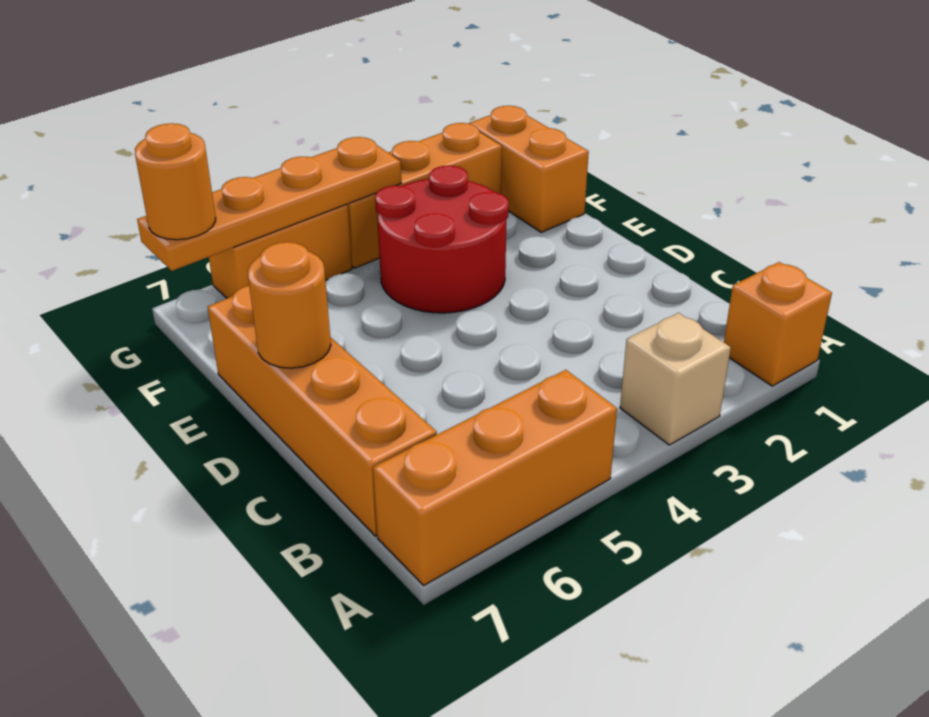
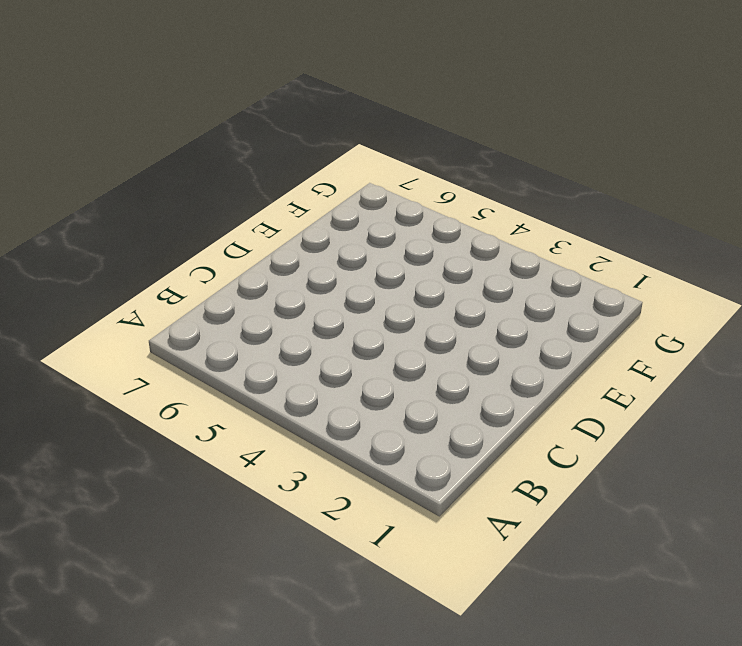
none -> orange 1x1 brick [724,262,832,386]
none -> tan 1x1 brick [620,313,731,445]

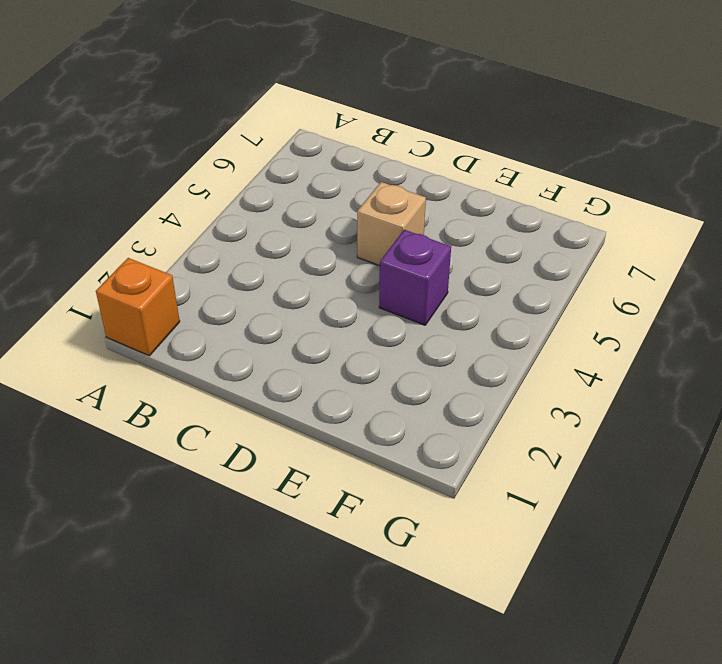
tan 1x1 brick [357,182,426,266] -> tan 1x1 brick moved to [620,313,731,445]
purple 1x1 brick [379,230,451,325] -> red 2x2 round brick [375,166,509,313]
none -> orange 1x3 brick [373,370,617,585]
none -> orange 1x4 brick [208,286,437,536]

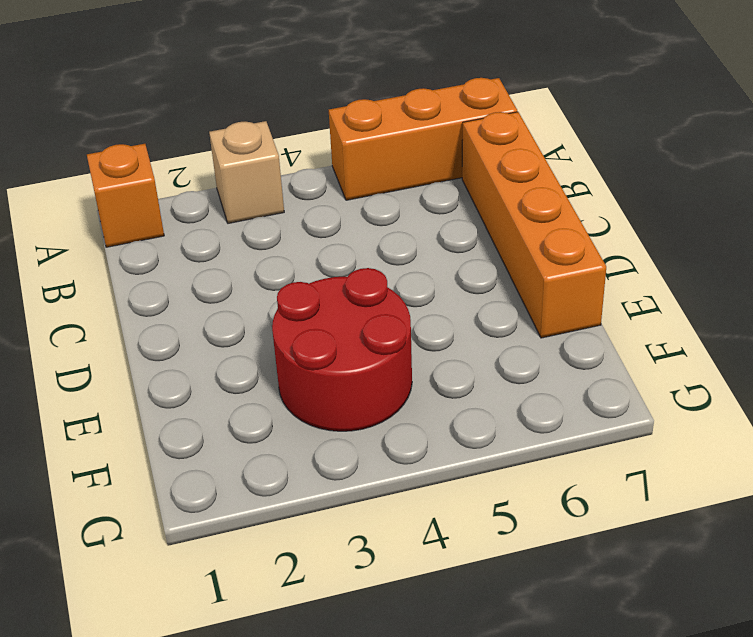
none -> orange 1x2 brick [469,106,589,232]
none -> orange 1x3 brick [347,123,502,268]

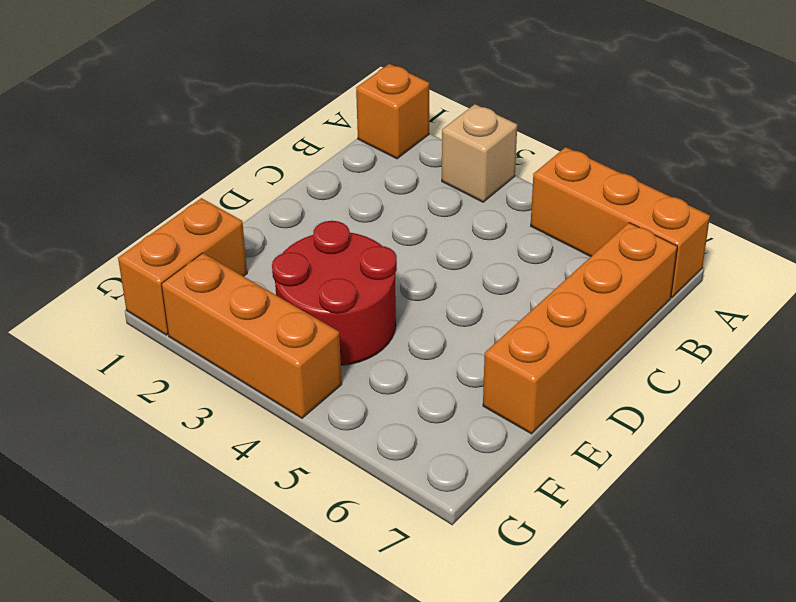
none -> orange 1x2 brick [209,204,352,298]
none -> orange 1x1 round brick [248,242,331,368]

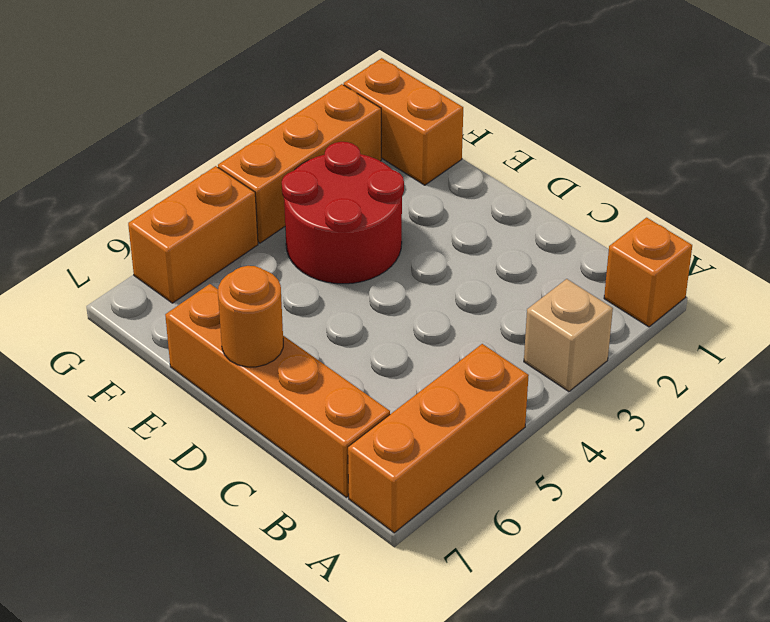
none -> orange 1x4 plate [137,137,401,271]
none -> orange 1x1 round brick [135,123,216,240]

